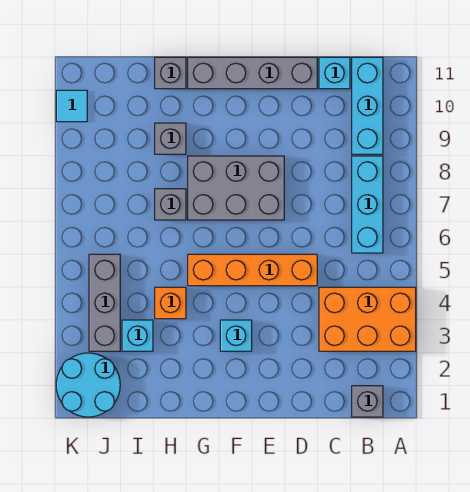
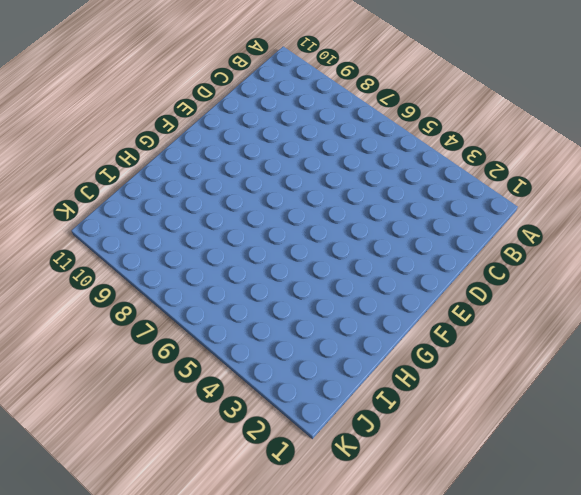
none -> orange 2x3 brick [319,287,416,351]
none -> grey 1x1 brick [352,386,383,417]
none -> cyan 1x3 brick [352,156,383,253]

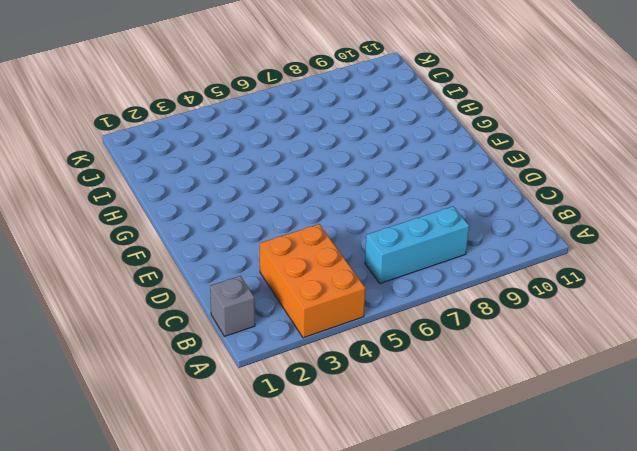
none -> cyan 1x3 brick [352,57,383,154]
none -> cyan 1x1 brick [319,57,350,89]
none -> orange 1x4 brick [188,254,317,286]

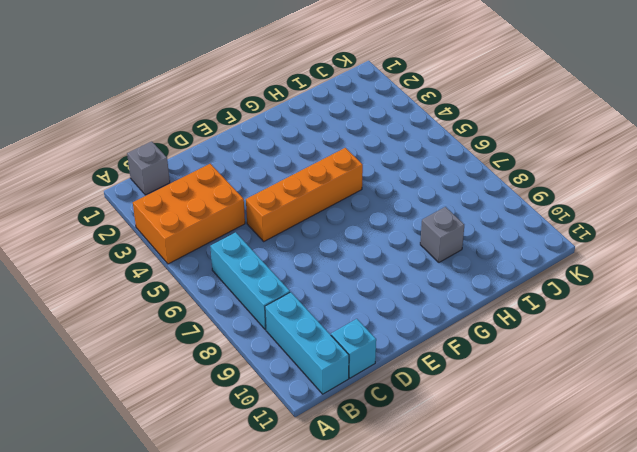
none -> grey 1x4 brick [188,57,317,89]
none -> grey 2x3 brick [188,156,284,220]
none -> cyan 1x1 brick [220,320,252,351]

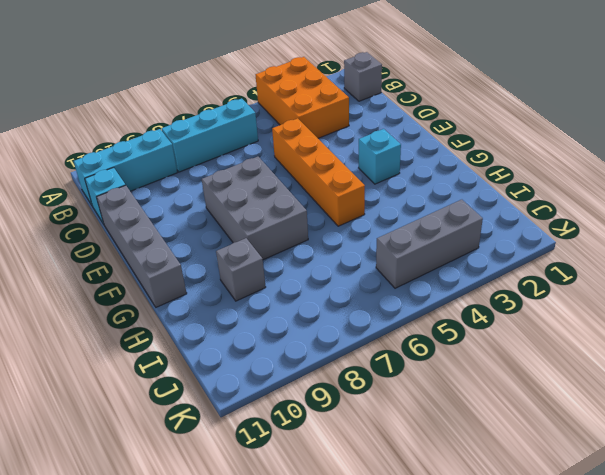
none -> orange 1x1 brick [155,287,186,319]
none -> grey 1x1 brick [155,189,186,220]
none -> grey 1x1 brick [155,57,186,89]

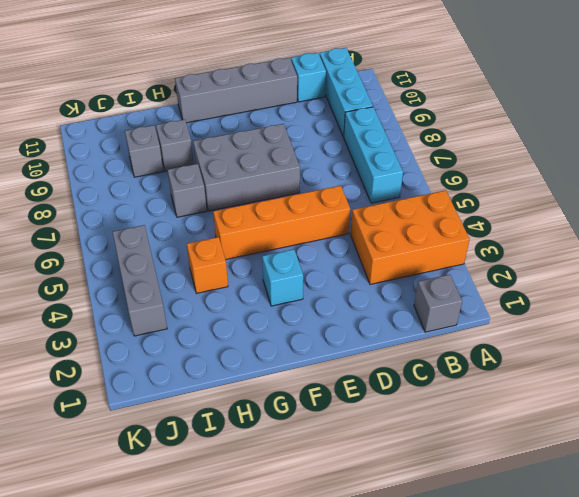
grey 1x1 brick [125,125,163,177] -> grey 1x1 brick moved to [155,57,186,89]
none -> cyan 1x1 brick [122,320,153,351]
none -> cyan 2x2 round brick [56,353,120,417]
none -> cyan 1x1 tile [56,90,87,122]

